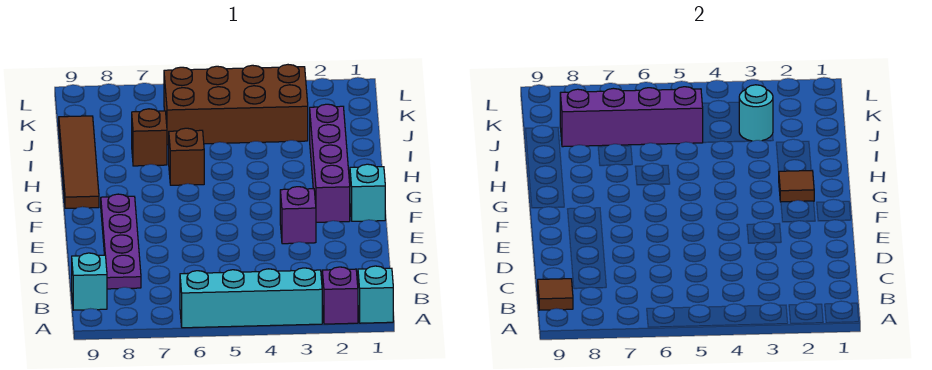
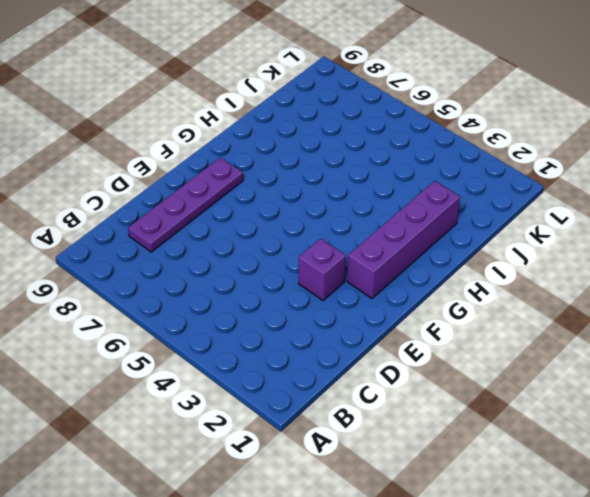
none -> cyan 1x1 brick [358,266,393,323]
none -> purple 1x1 brick [322,267,358,324]
none -> cyan 1x4 brick [180,268,322,328]

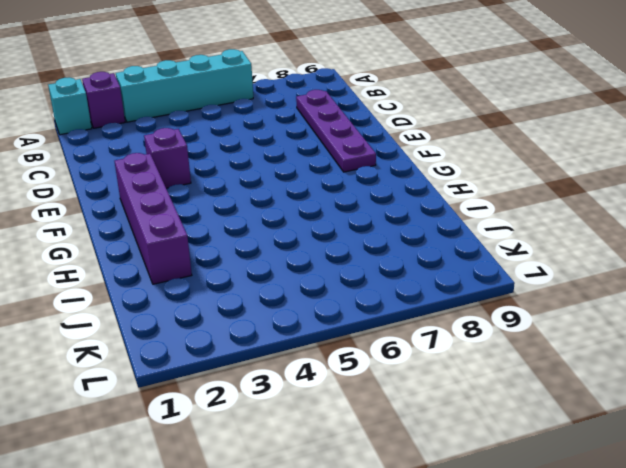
none -> cyan 1x1 brick [72,253,107,310]
none -> cyan 1x1 brick [350,164,385,221]
none -> brown 1x4 tile [59,116,99,208]

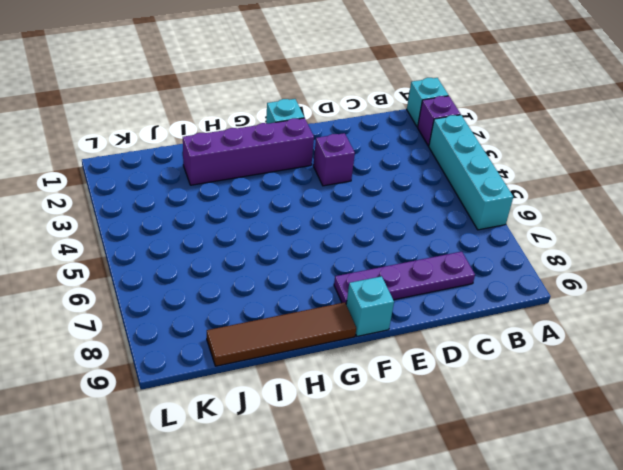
cyan 1x1 brick [346,276,394,336] -> cyan 1x1 brick moved to [72,253,107,310]
none -> brown 1x1 brick [169,128,204,185]
none -> brown 1x1 brick [132,109,167,166]
none -> brown 2x4 brick [164,65,308,145]

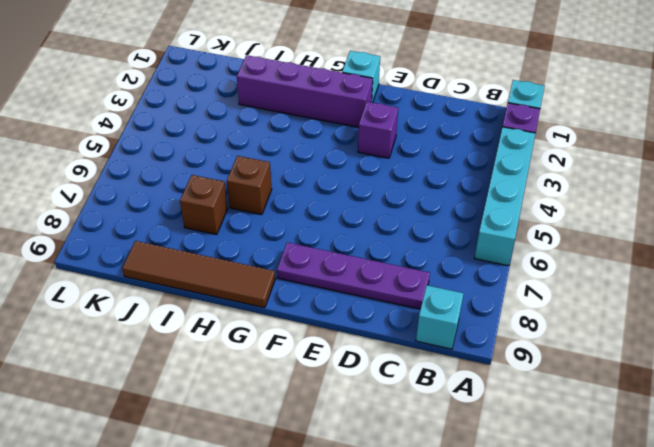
none -> brown 2x4 brick [164,65,308,145]
none -> brown 1x1 tile [538,279,573,310]
none -> brown 1x1 tile [779,171,814,202]

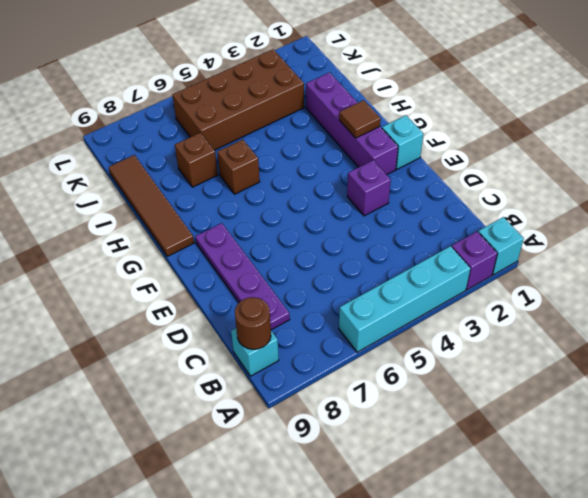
brown 1x1 round brick [235,297,271,349] -> brown 1x1 tile [538,279,573,310]
none -> cyan 1x1 round brick [739,85,773,141]
none -> purple 1x4 brick [560,87,703,147]

